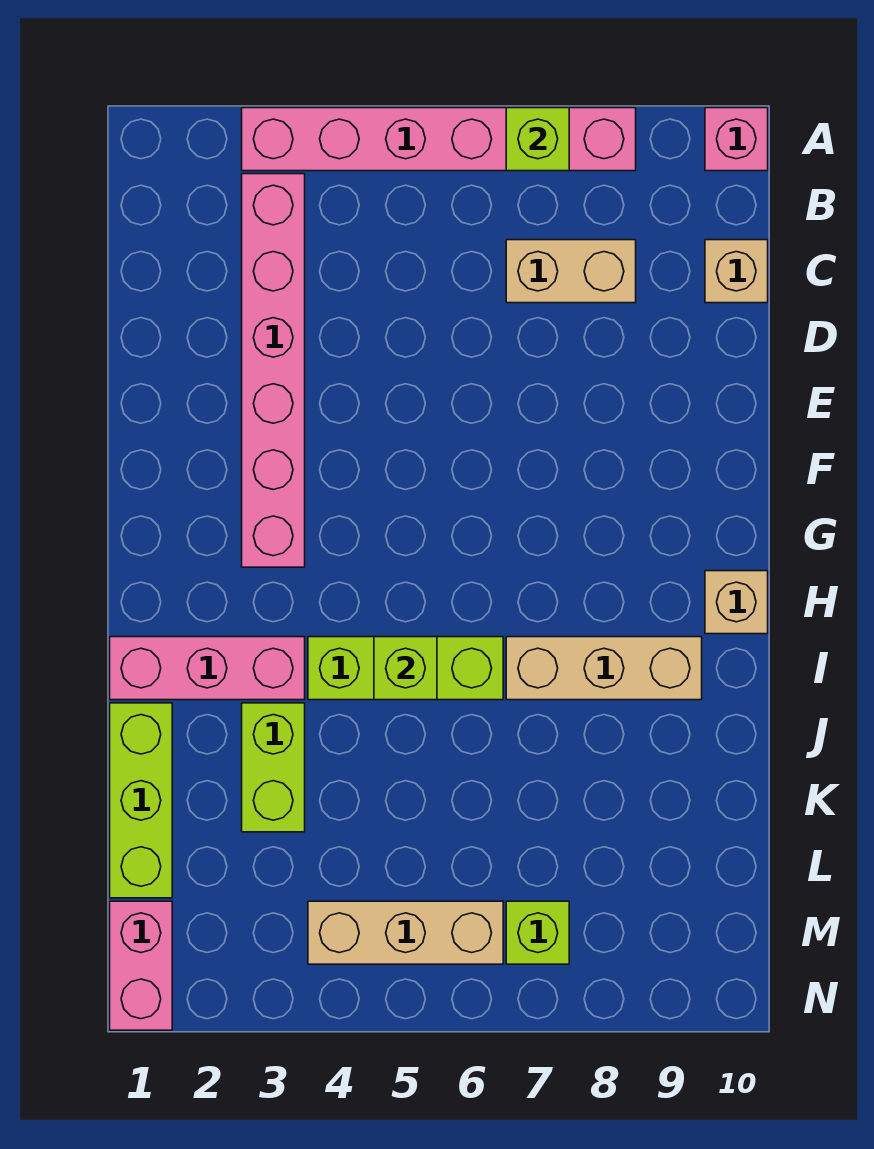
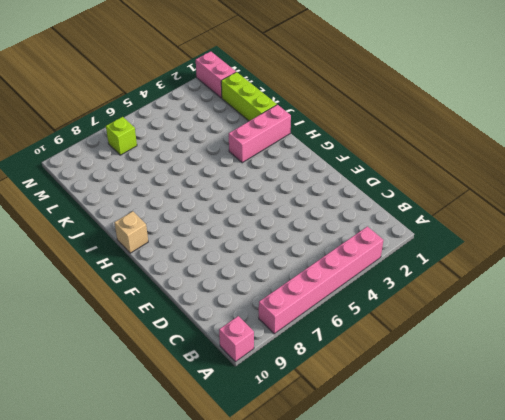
none -> pink 1x6 brick [242,174,305,567]
none -> tan 1x2 brick [506,240,636,303]
none -> tan 1x1 brick [705,240,768,303]

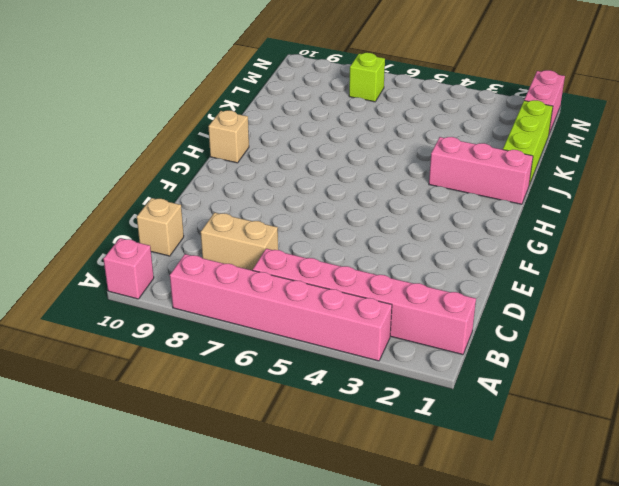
pink 1x6 brick [253,249,476,355] -> pink 1x6 brick turned to [242,174,305,567]
none -> lime 1x3 brick [308,637,503,700]
none -> tan 1x3 brick [506,637,702,700]
none -> lime 1x2 brick [242,703,305,832]

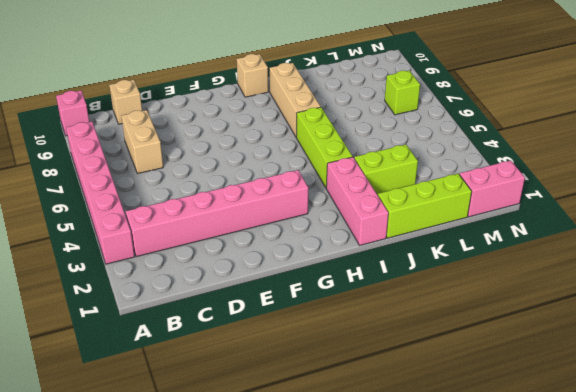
none -> tan 1x3 brick [308,901,503,964]
none -> lime 1x1 brick [506,108,569,171]
none -> lime 1x1 brick [374,637,437,700]

